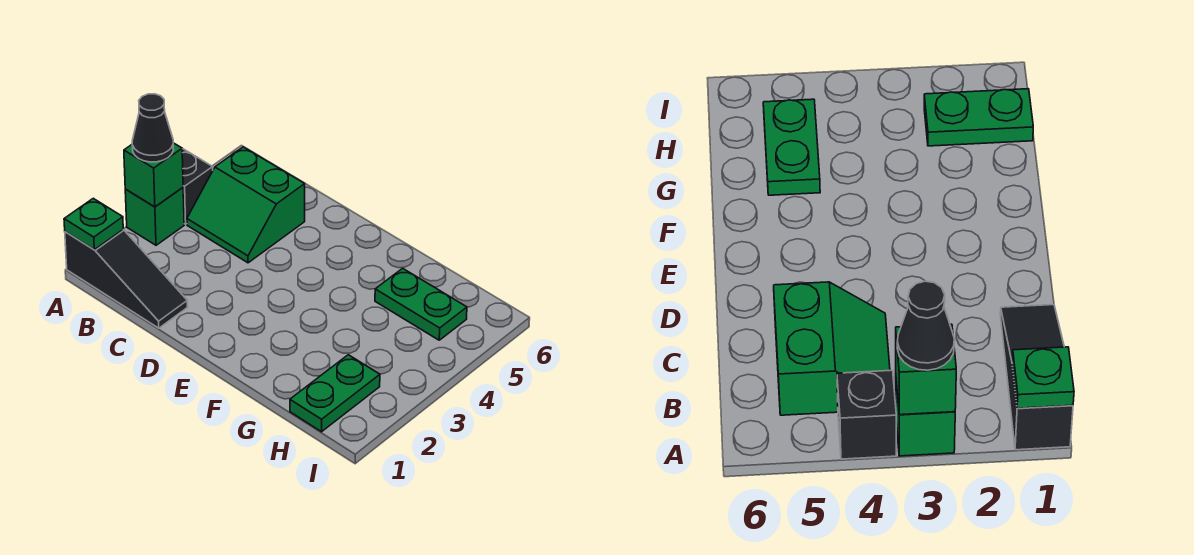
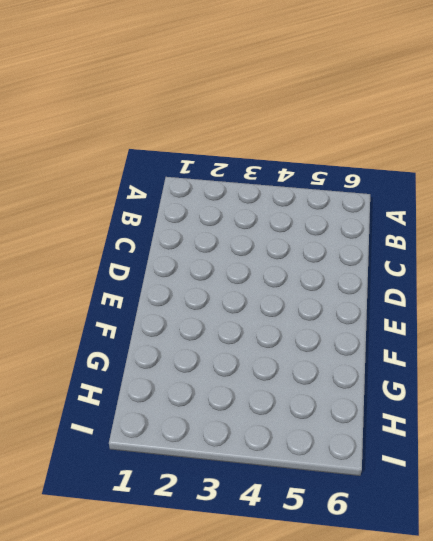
none -> black 1x3 slope [65,230,187,328]
none -> green 1x1 brick [125,188,184,245]

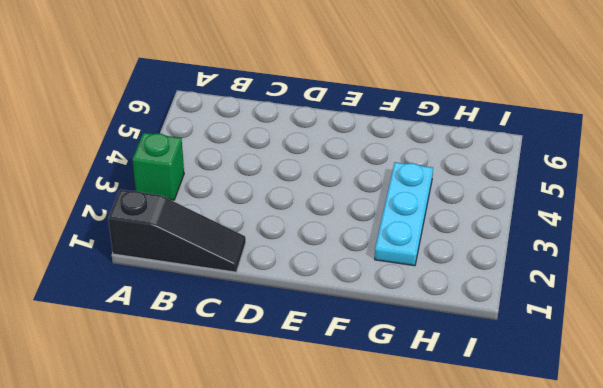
cyan 1x3 plate [375,162,433,266] -> none
none -> black 1x1 brick [182,149,213,224]
none -> green 2x2 slope [187,147,305,263]

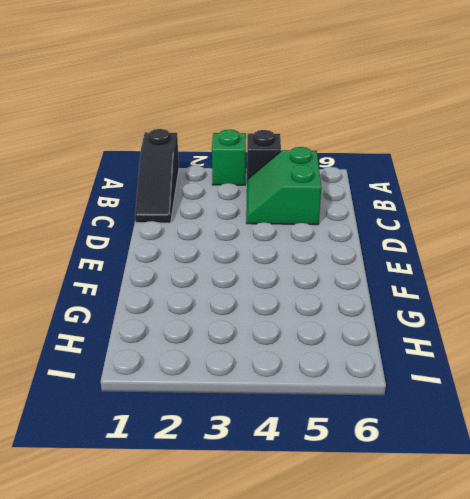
none -> green 1x2 plate [375,268,467,340]
none -> green 1x2 plate [290,355,380,432]

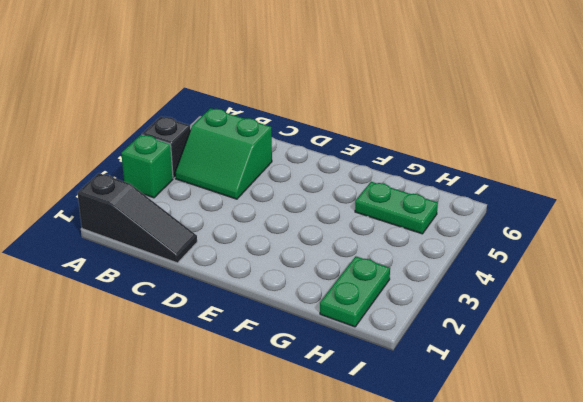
none -> green 1x1 plate [64,198,123,250]
none -> green 1x1 brick [124,143,183,207]

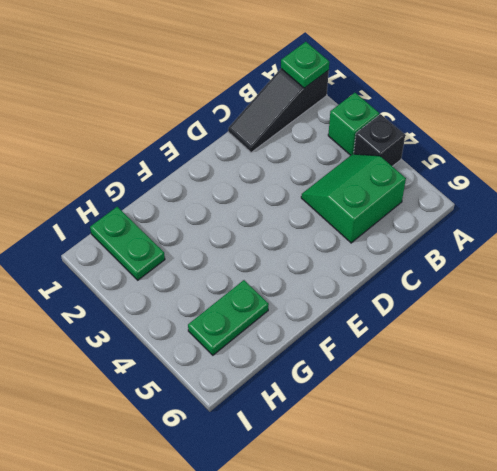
none -> green 1x1 brick [124,143,183,207]
none -> black 1x1 cone [132,94,173,162]

